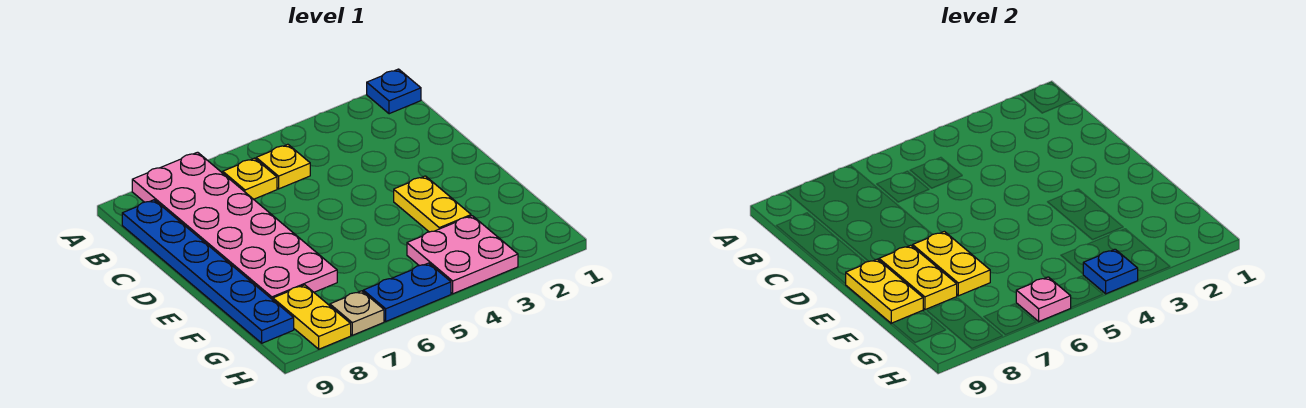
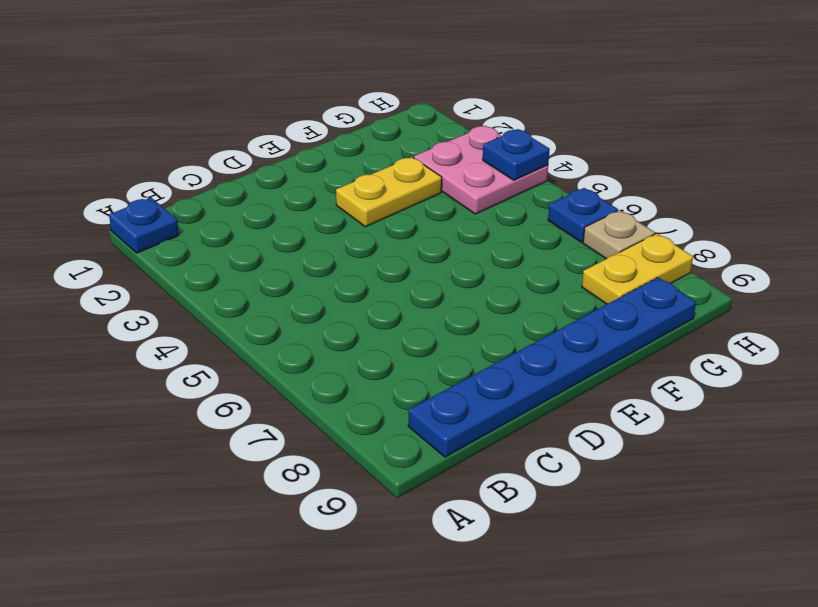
blue 1x1 plate [548,188,618,242] -> blue 1x2 plate [363,263,451,321]
none -> pink 2x6 plate [132,152,337,300]
none -> yellow 1x1 plate [256,144,310,189]
none -> yellow 1x1 plate [223,158,277,199]

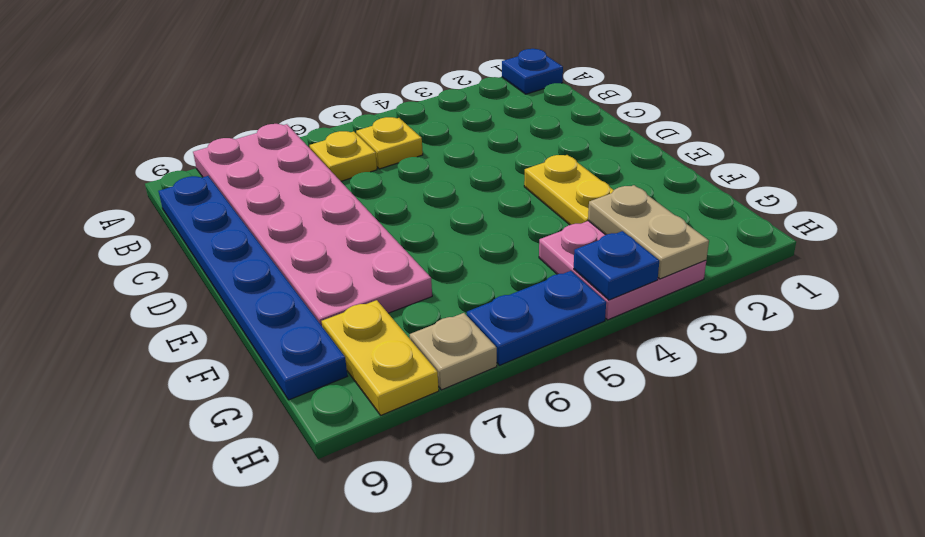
tan 1x2 plate [588,185,709,279] -> none
none -> yellow 1x2 plate [913,231,990,296]
none -> yellow 1x2 plate [879,245,957,310]
none -> yellow 1x2 plate [846,259,923,323]

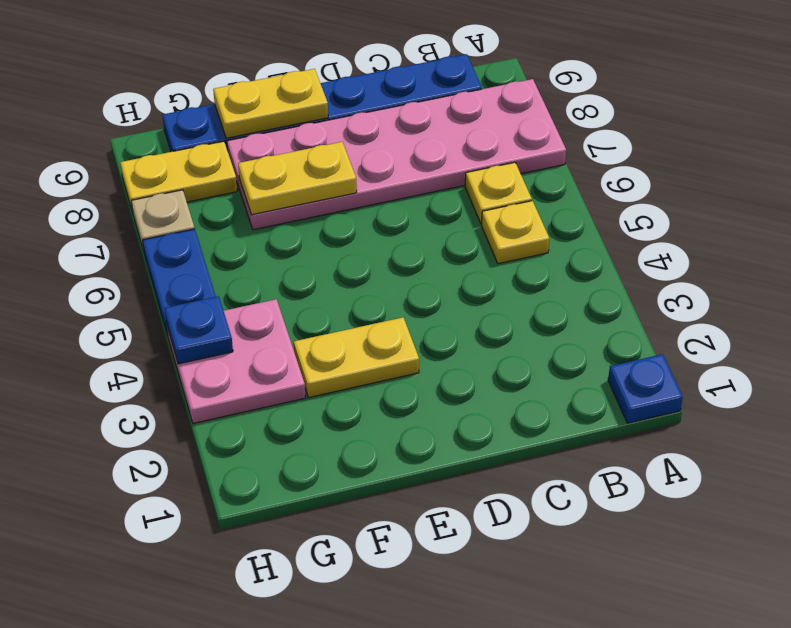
none -> yellow 1x2 plate [879,245,957,310]
none -> pink 1x1 plate [1016,277,1071,321]

